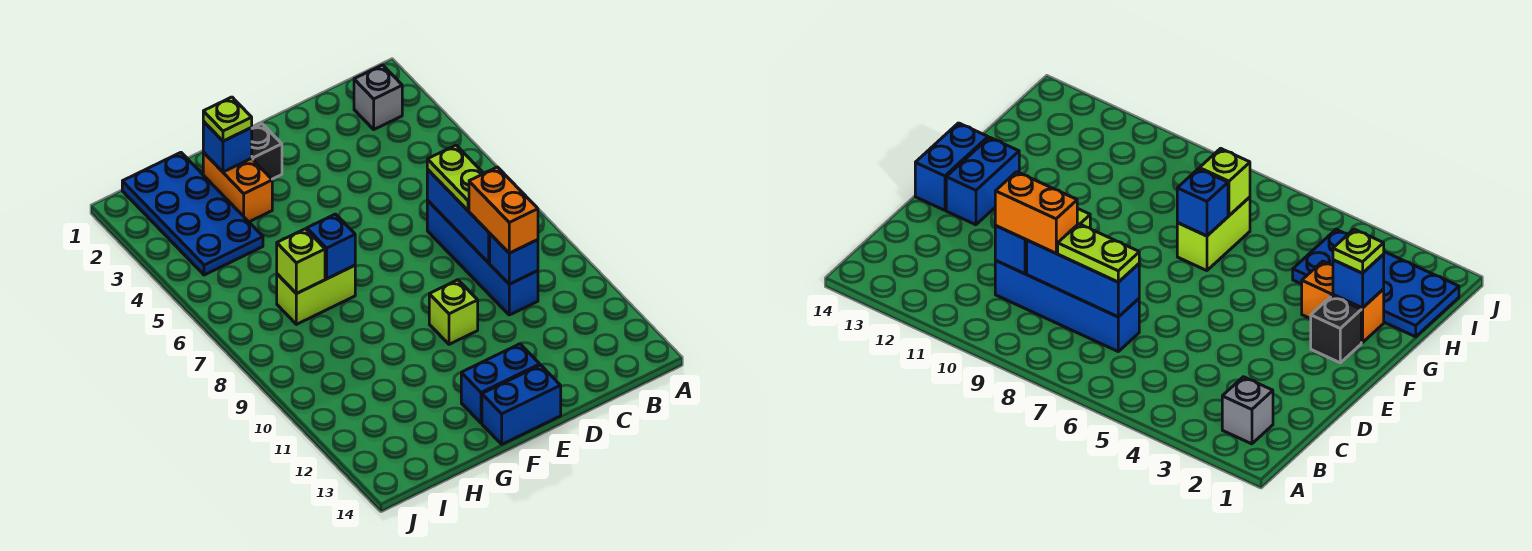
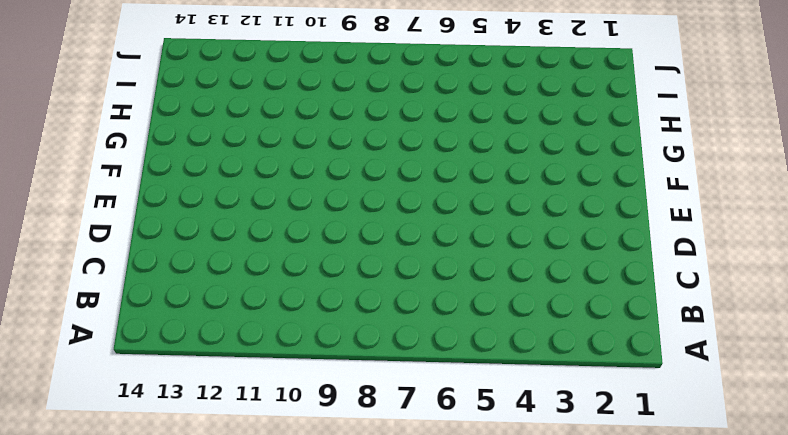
none -> grey 1x1 brick [354,65,402,129]
none -> blue 1x4 brick [427,200,538,315]
none -> lime 1x1 brick [429,280,478,344]

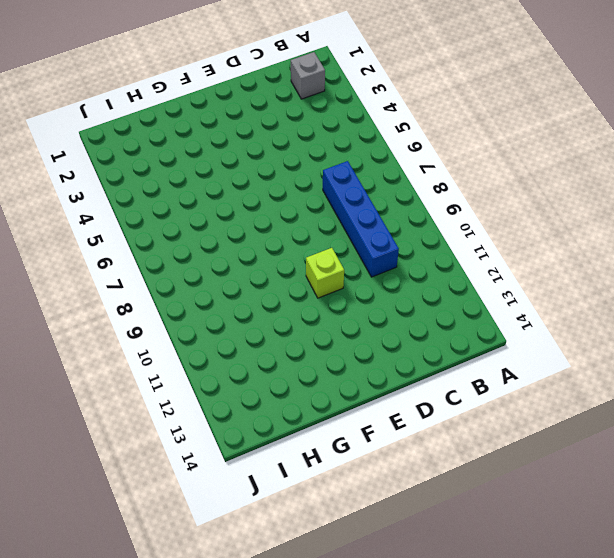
none -> blue 1x2 brick [461,344,540,423]
none -> blue 1x2 brick [482,365,561,444]
none -> black 1x1 brick [252,124,282,179]

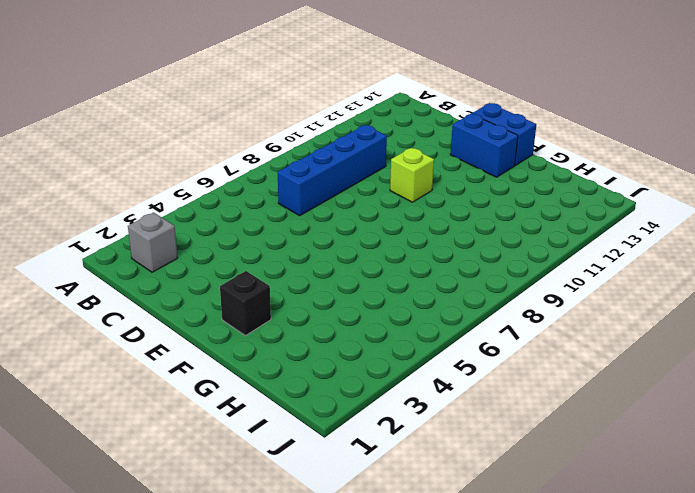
none -> orange 1x2 brick [203,152,272,222]
none -> lime 1x2 brick [277,265,355,324]
none -> blue 2x4 plate [122,153,263,275]

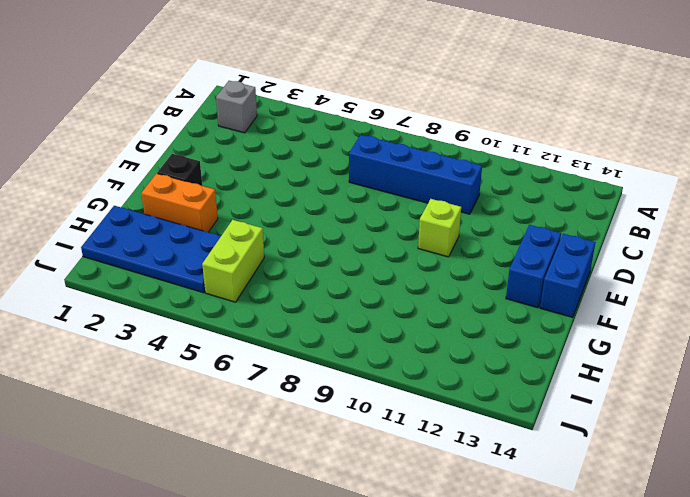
lime 1x2 brick [202,220,264,302] -> lime 1x2 brick moved to [277,265,355,324]
none -> blue 1x3 brick [427,170,490,263]
none -> blue 1x1 brick [490,234,538,284]
none -> blue 1x1 brick [203,121,252,172]

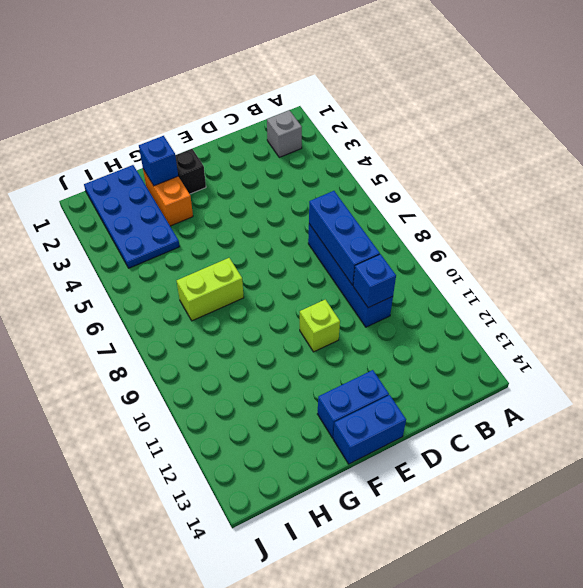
none -> blue 1x1 brick [307,214,355,279]
none -> lime 1x1 brick [277,229,325,294]
none -> lime 1x2 plate [427,145,484,210]

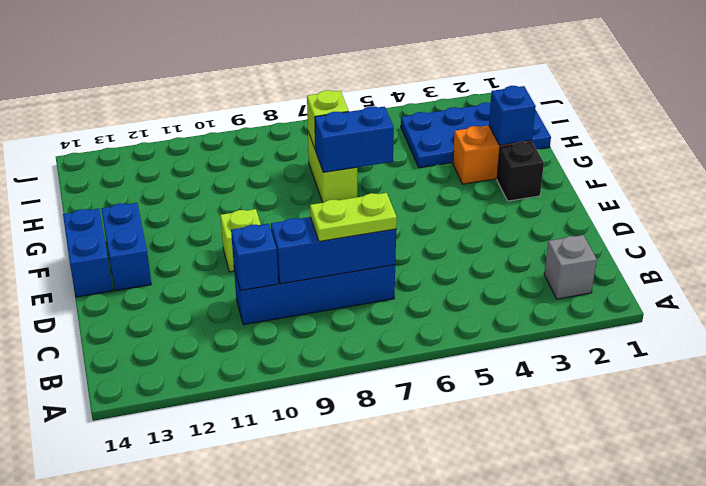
blue 1x2 brick [315,106,394,172] -> blue 1x1 brick [307,214,355,279]
none -> orange 1x2 brick [469,167,538,253]
none -> lime 1x1 plate [203,97,252,141]

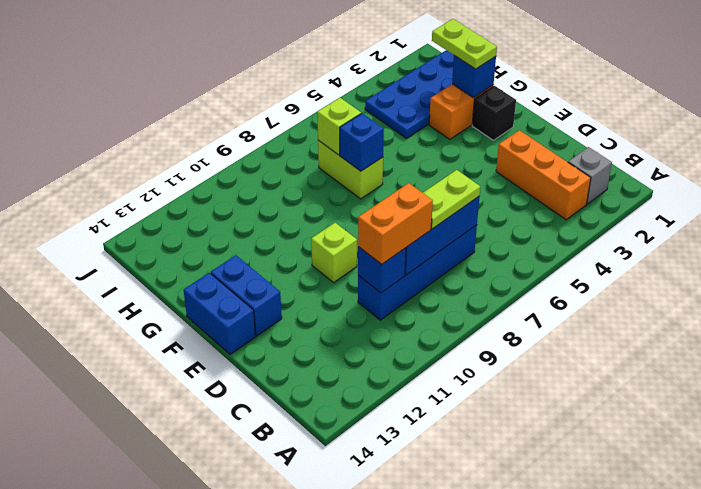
orange 1x3 brick [496,130,591,220] -> none
lime 1x2 plate [432,19,497,69] -> lime 1x1 plate [203,97,252,141]

